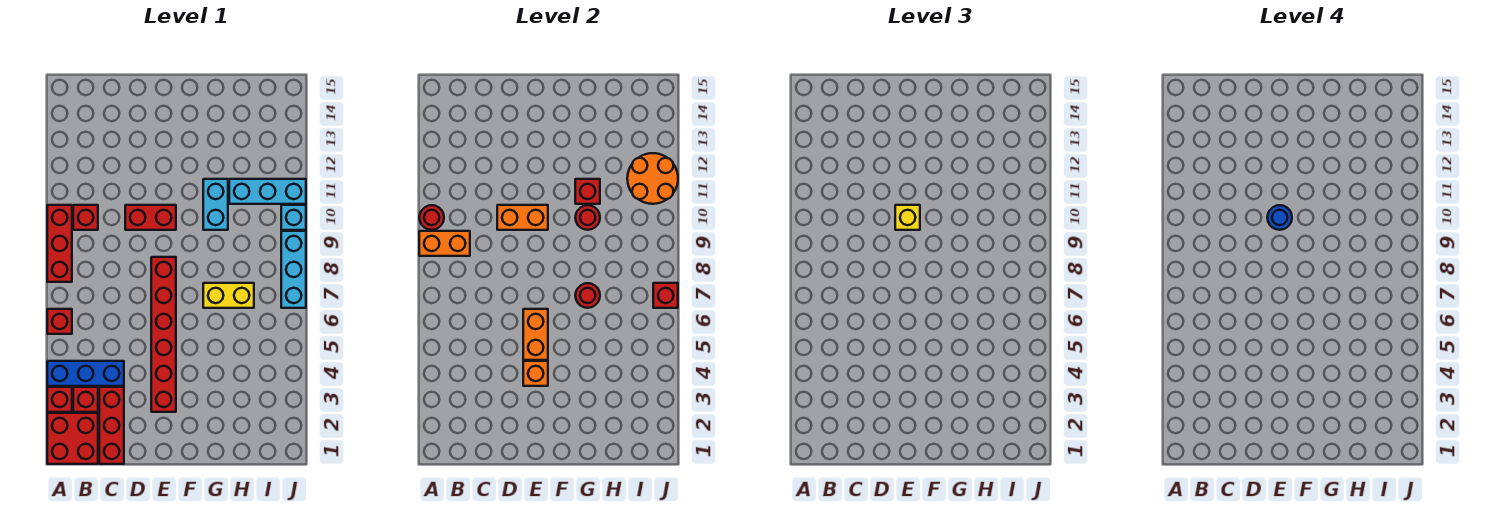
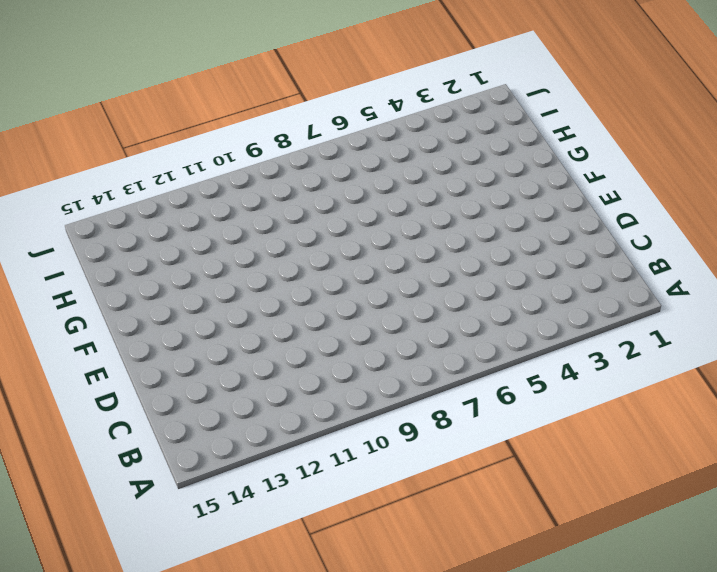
none -> red 2x2 brick [47,413,98,464]
none -> red 1x1 brick [47,387,72,412]
none -> blue 1x3 brick [47,361,124,386]

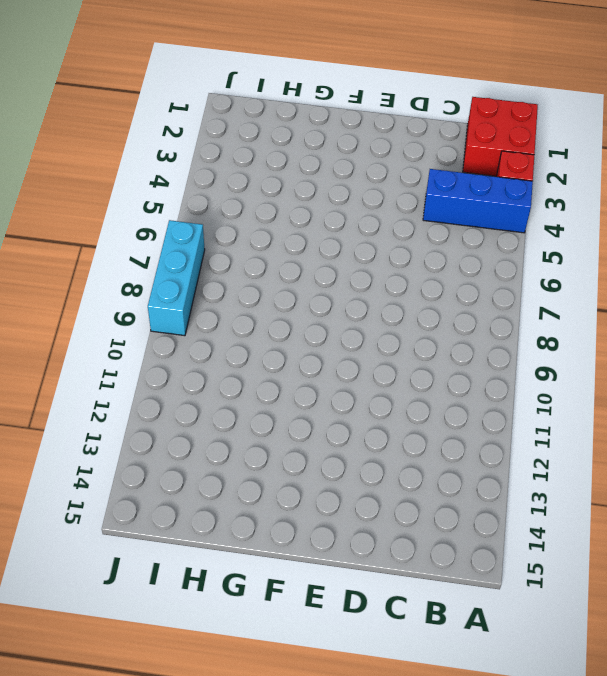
none -> red 1x1 brick [47,309,72,334]
none -> red 1x3 brick [47,205,72,282]
none -> red 1x1 brick [73,387,98,412]

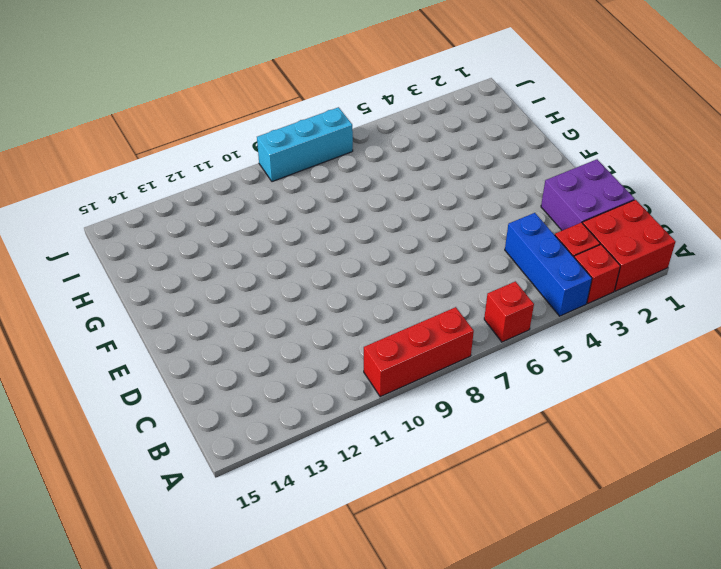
purple 2x2 brick [541,159,635,230] -> red 1x3 brick [99,387,124,464]
none -> red 1x1 brick [73,205,98,230]
none -> red 1x2 brick [125,205,176,230]
none -> red 1x6 brick [151,257,176,412]

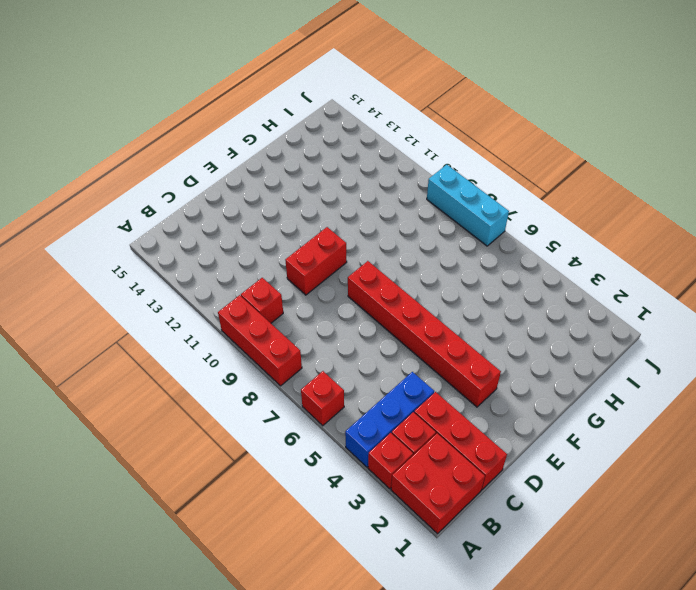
none -> yellow 1x2 brick [203,283,254,308]
none -> cyan 1x2 brick [203,179,228,230]
none -> cyan 1x3 brick [229,179,306,204]

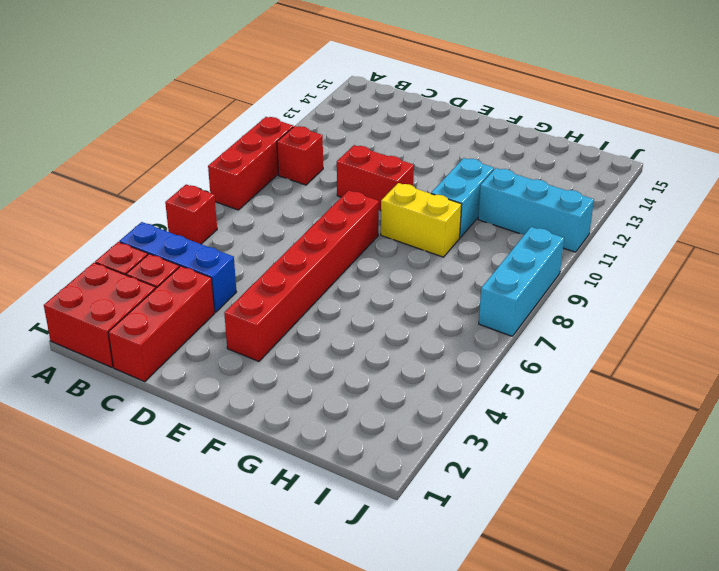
yellow 1x2 brick [381,183,462,257] -> yellow 1x2 brick moved to [203,283,254,308]
none -> cyan 1x1 brick [281,205,306,230]
none -> orange 1x2 brick [419,231,470,256]
none -> red 1x1 round brick [419,205,444,230]

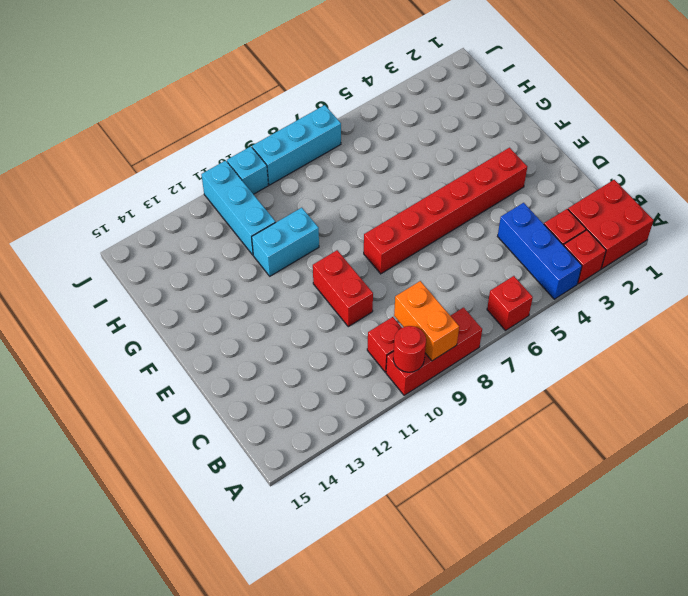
none -> red 1x3 brick [99,387,124,464]
none -> yellow 1x2 brick [203,283,254,308]
none -> orange 1x2 brick [497,205,548,230]

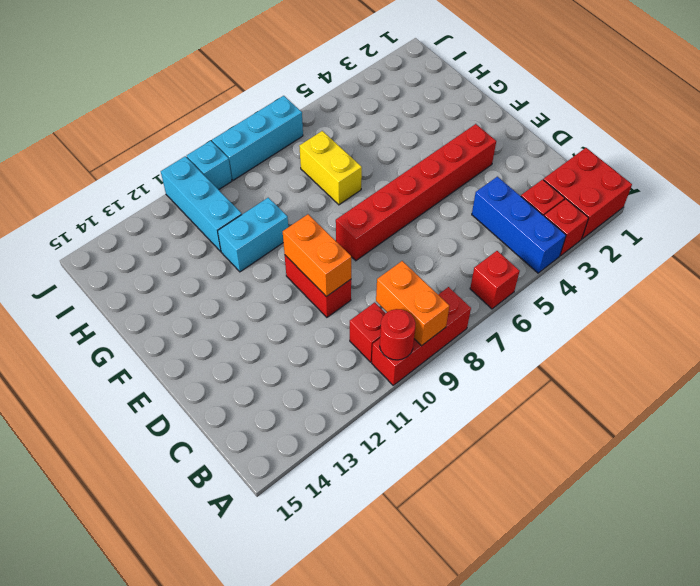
none -> red 1x3 brick [99,387,124,464]
none -> orange 1x1 brick [523,361,548,386]
none -> orange 1x2 brick [523,309,548,360]

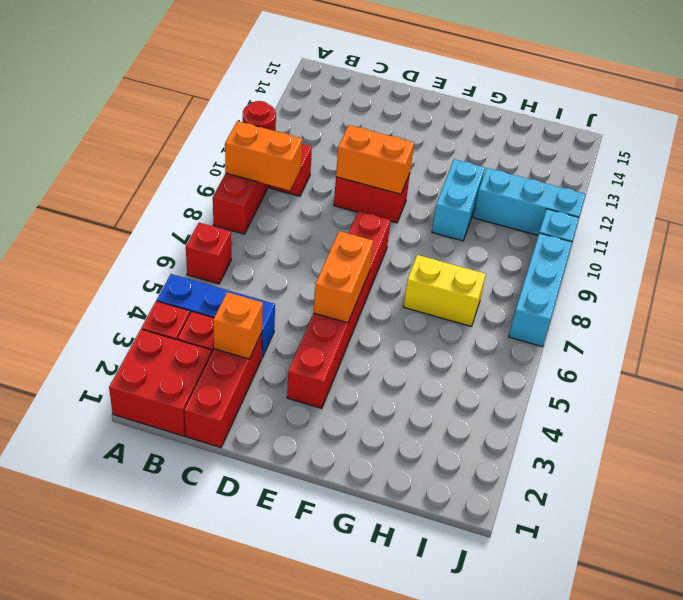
orange 1x1 brick [213,292,263,359] -> orange 1x1 brick moved to [523,361,548,386]
none -> red 1x1 round brick [575,283,600,308]
none -> red 1x1 round brick [575,205,600,230]
none -> red 1x1 brick [575,179,600,204]

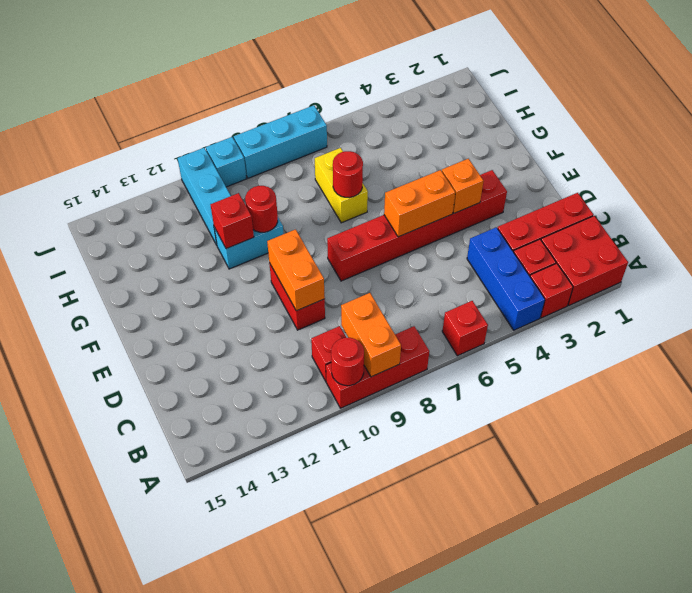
none -> orange 2x2 round brick [627,153,678,204]
none -> red 1x1 brick [653,283,678,308]
none -> yellow 1x1 brick [895,205,920,230]

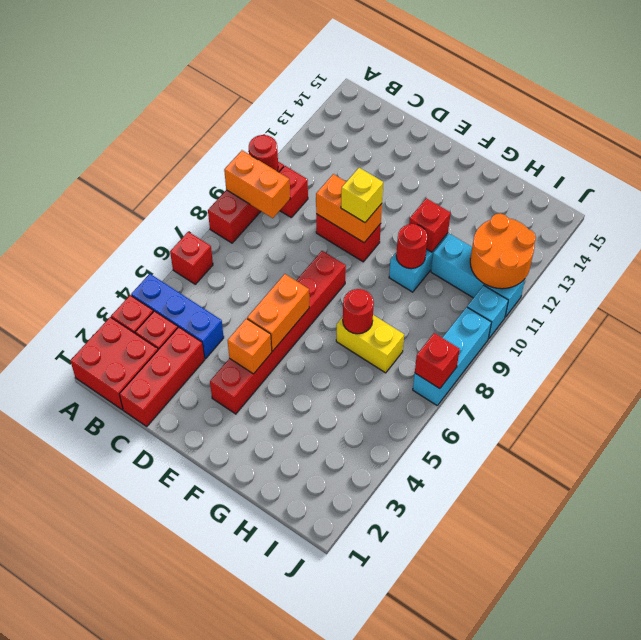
none -> blue 1x1 round brick [1267,205,1292,230]

